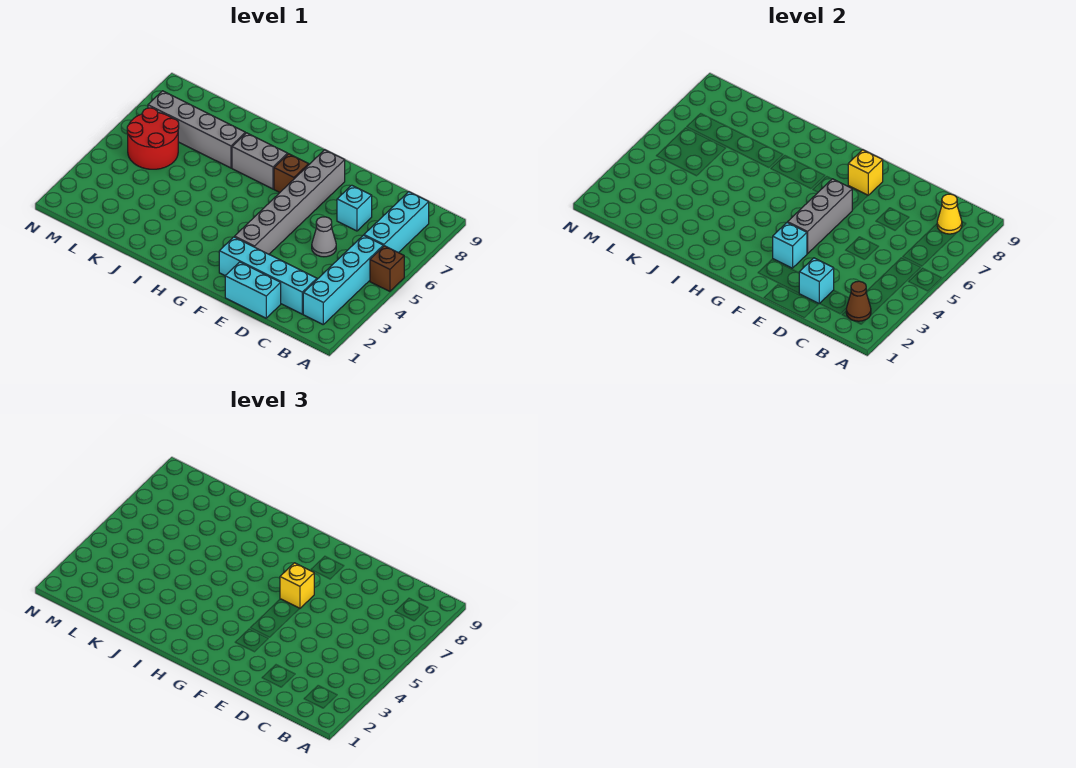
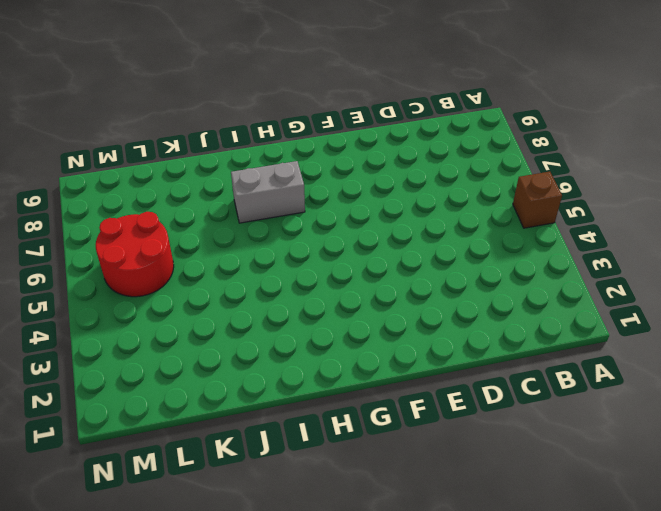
none -> cyan 1x4 brick [303,235,383,324]
none -> cyan 1x3 brick [364,192,429,253]
none -> cyan 1x4 brick [219,237,317,314]

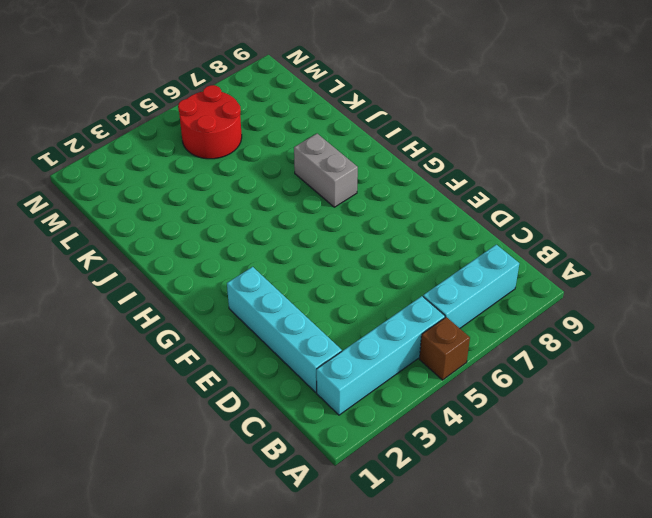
none -> cyan 1x2 brick [225,262,281,318]
none -> grey 1x1 cone [312,217,336,257]
none -> cyan 1x1 brick [337,185,372,231]

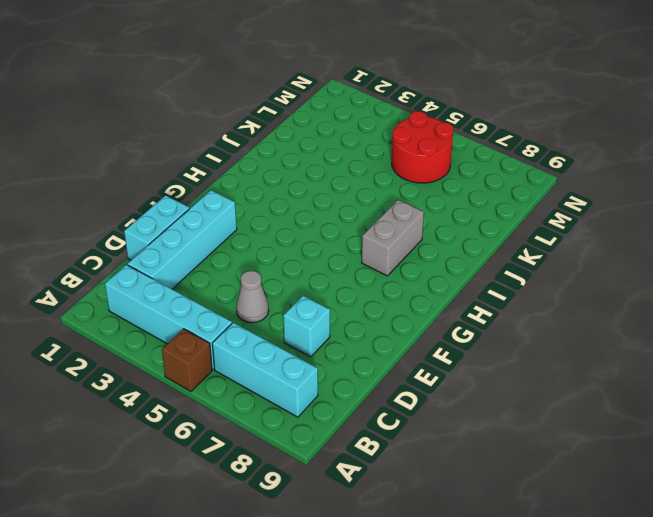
none -> grey 1x6 brick [235,150,345,254]
none -> brown 1x1 brick [274,154,309,192]
none -> grey 1x4 brick [148,91,245,168]

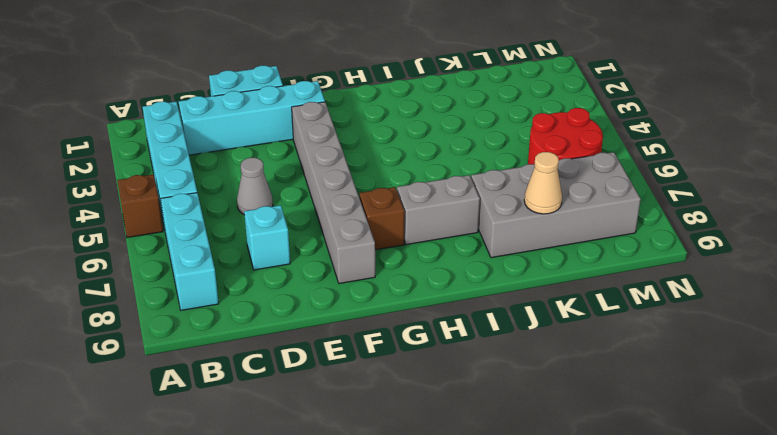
grey 2x4 brick [471,152,641,258] -> grey 1x4 brick [148,91,245,168]
tan 1x1 cone [524,152,562,214] -> none
none -> brown 1x1 cone [846,281,871,321]
none -> yellow 1x1 cone [937,194,962,234]
none -> cyan 1x1 brick [799,258,834,304]

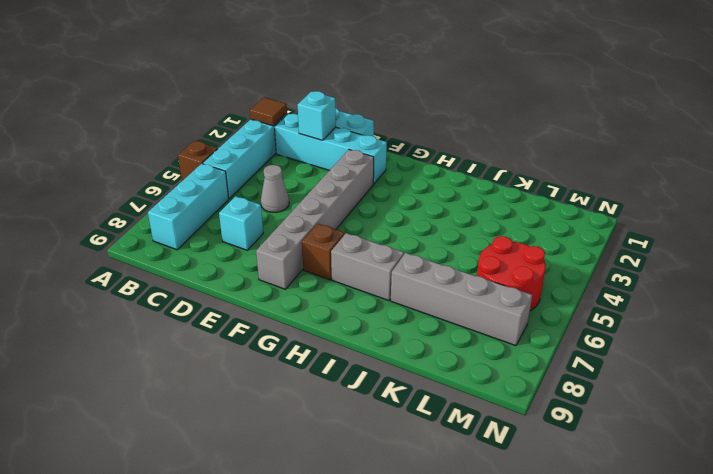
brown 1x1 tile [250,98,287,126] -> brown 1x1 cone [846,281,871,321]
none -> yellow 1x1 cone [937,194,962,234]
none -> cyan 1x1 brick [773,222,807,268]
none -> grey 1x3 brick [788,179,852,254]

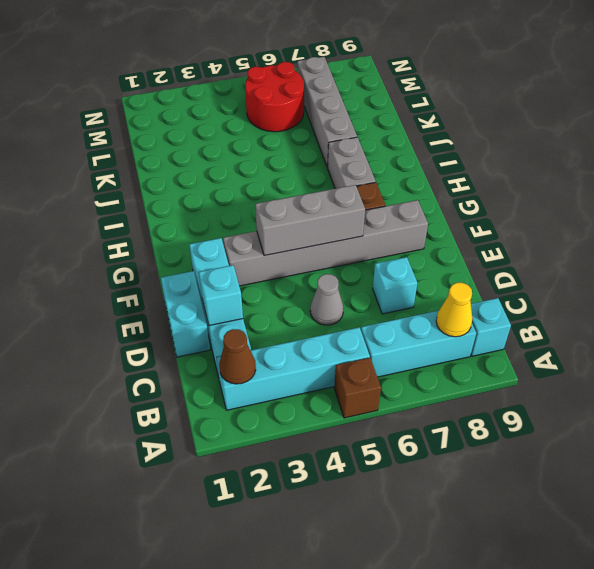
cyan 1x1 brick [471,298,511,356] -> cyan 1x1 brick moved to [773,222,807,268]
none -> yellow 1x1 brick [848,150,883,195]
none -> yellow 1x1 brick [280,563,314,608]

